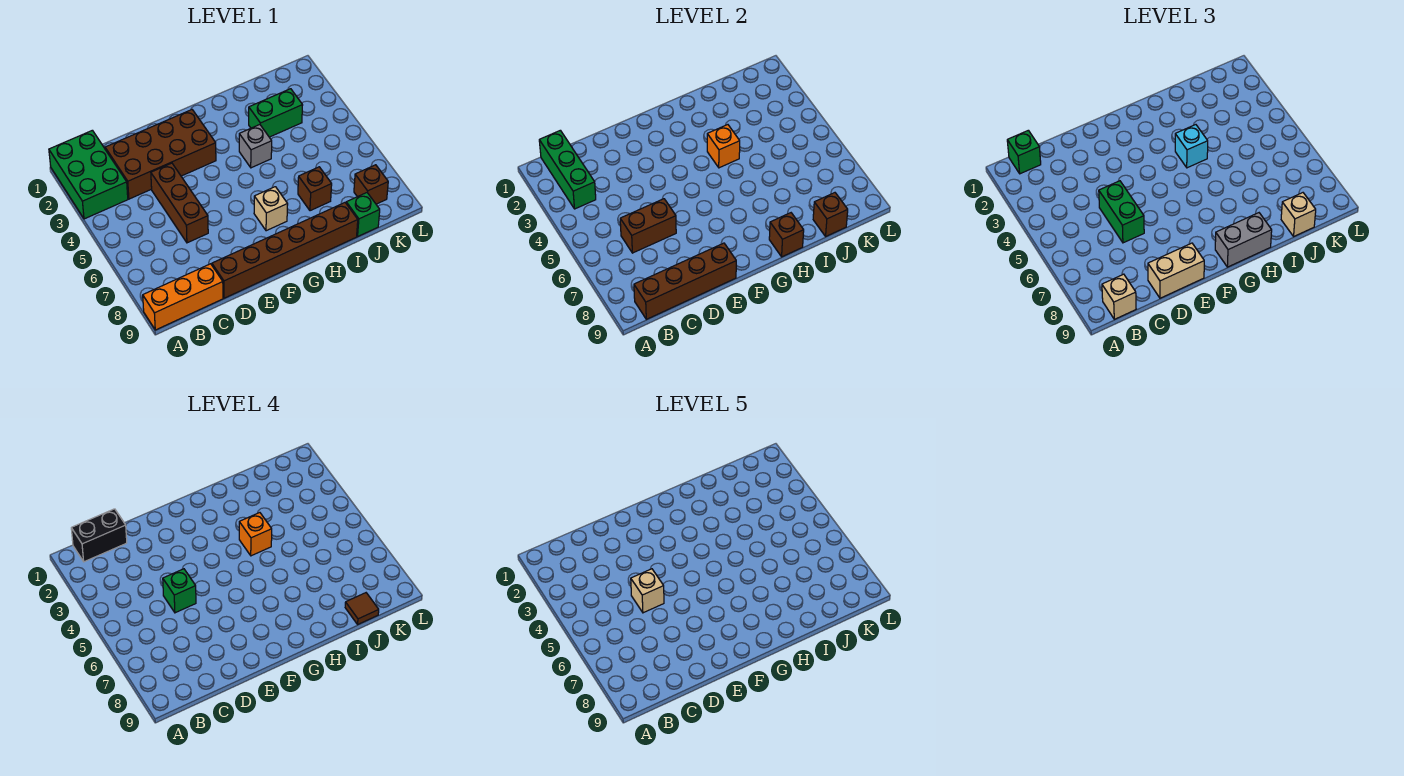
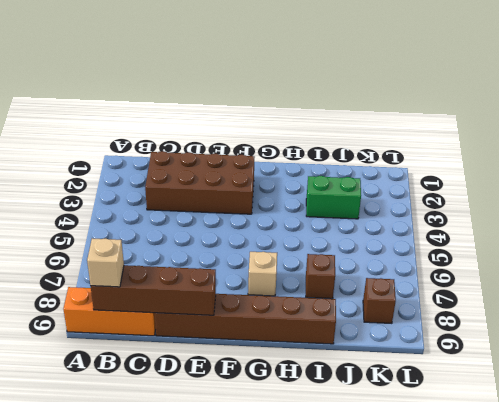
none -> green 2x3 brick [49,130,128,219]
none -> brown 1x3 brick [151,163,208,243]
none -> grey 1x1 brick [239,125,272,168]

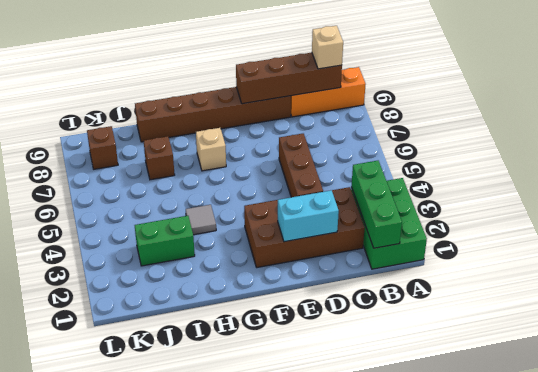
cyan 1x2 brick [278,190,339,242] -> none
grey 1x1 tile [186,205,216,235] -> grey 1x1 brick [239,125,272,168]
none -> green 1x1 brick [346,193,380,236]
none -> brown 1x2 brick [620,199,676,253]
none -> orange 1x1 brick [707,125,740,168]

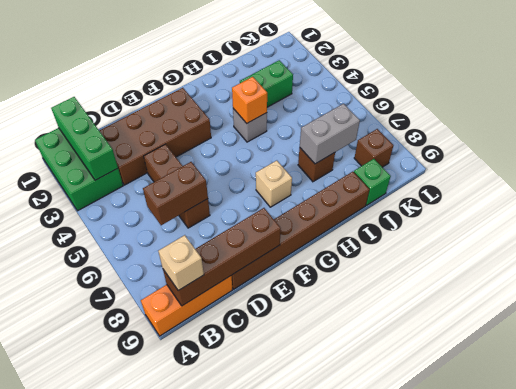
grey 1x2 brick [300,104,360,164] -> grey 1x2 brick moved to [1215,213,1272,267]
none -> brown 1x1 brick [769,213,804,257]
none -> brown 1x1 brick [813,193,848,236]
none -> green 1x1 brick [1007,130,1041,174]

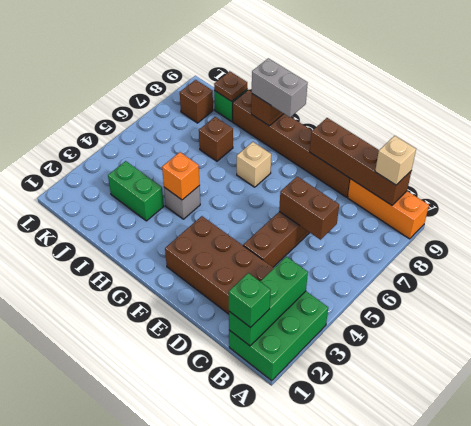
brown 1x1 plate [214,71,247,101] -> brown 1x1 brick [813,193,848,236]
none -> green 1x2 brick [1099,181,1144,243]
none -> tan 1x2 brick [1148,243,1204,298]
none -> cyan 1x1 brick [1175,125,1208,168]

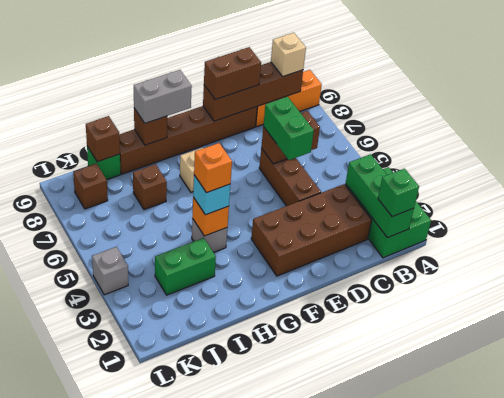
brown 1x2 brick [204,47,261,100] -> tan 1x2 brick [1148,243,1204,298]
grey 1x1 brick [92,247,128,295] -> none
none -> tan 1x1 brick [1281,193,1316,236]
none -> black 1x2 brick [71,509,127,562]
none -> green 1x1 brick [163,569,196,613]

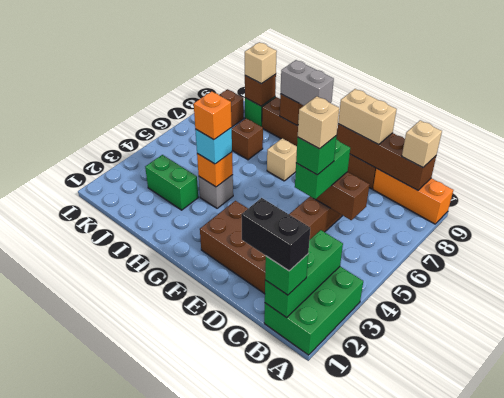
none -> brown 1x1 tile [345,593,379,624]

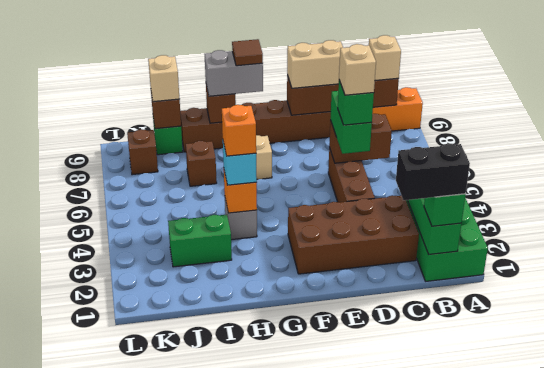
brown 1x1 tile [232,39,263,66] -> brown 1x1 tile moved to [345,593,379,624]

